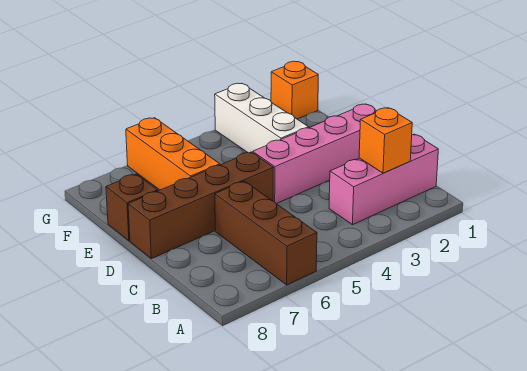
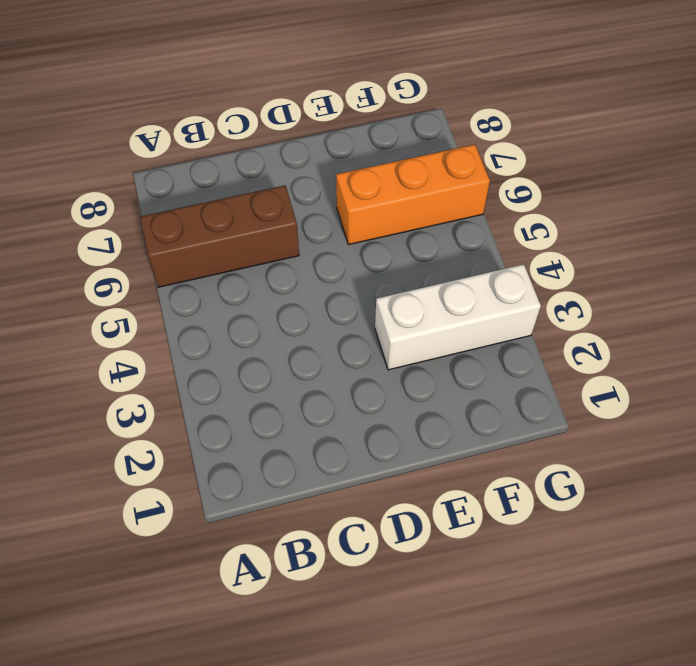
none -> pink 1x3 brick [329,134,438,225]
none -> pink 1x4 brick [253,104,376,204]

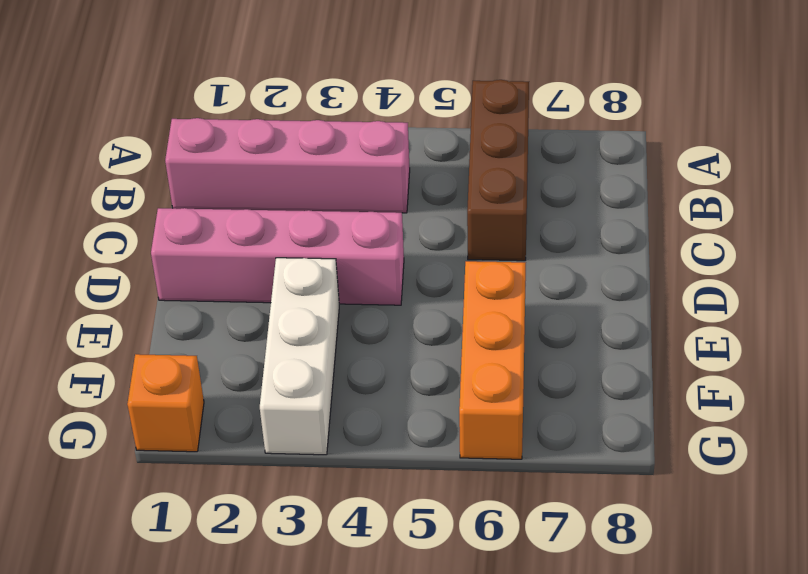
pink 1x4 brick [165,118,410,213] -> pink 1x3 brick [329,134,438,225]
none -> brown 1x4 brick [128,152,274,259]
none -> brown 1x1 brick [106,174,158,241]

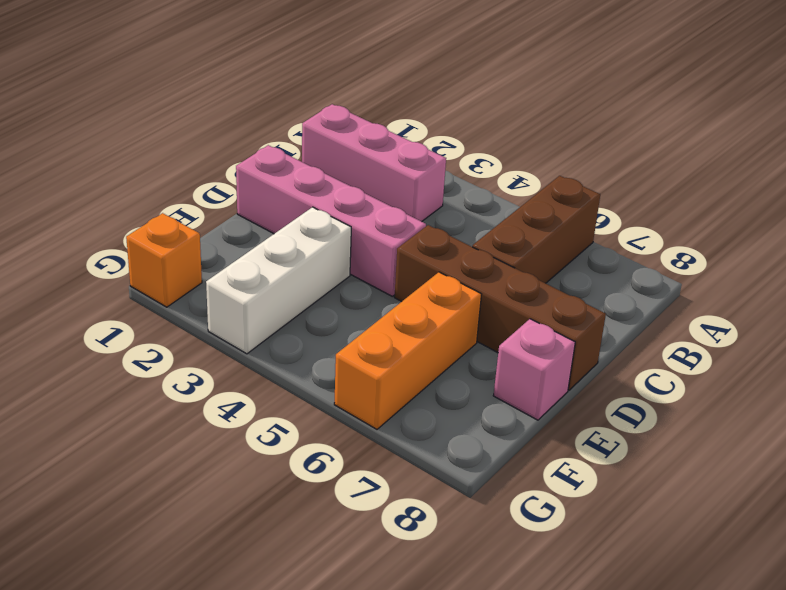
pink 1x1 brick [493,319,575,420] -> brown 1x1 brick [106,174,158,241]
none -> orange 1x1 brick [359,108,412,173]

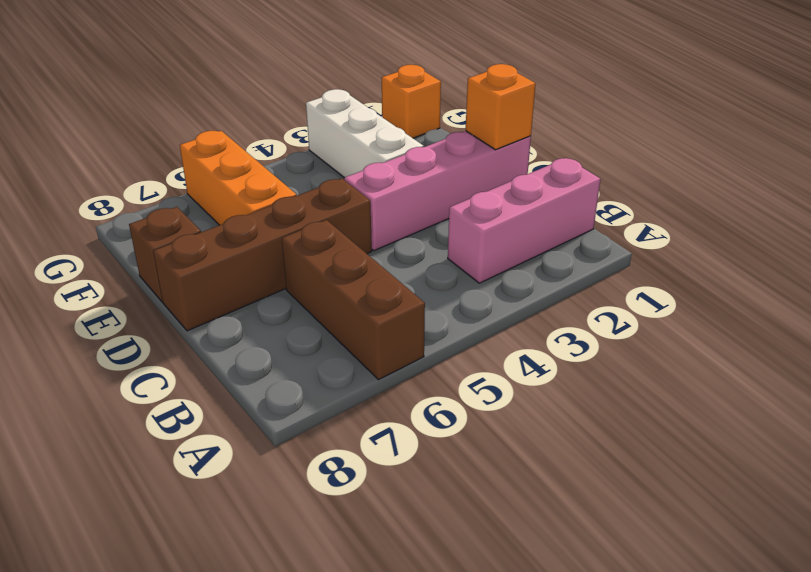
orange 1x1 brick [466,64,536,150] -> orange 1x1 brick moved to [359,108,412,173]

